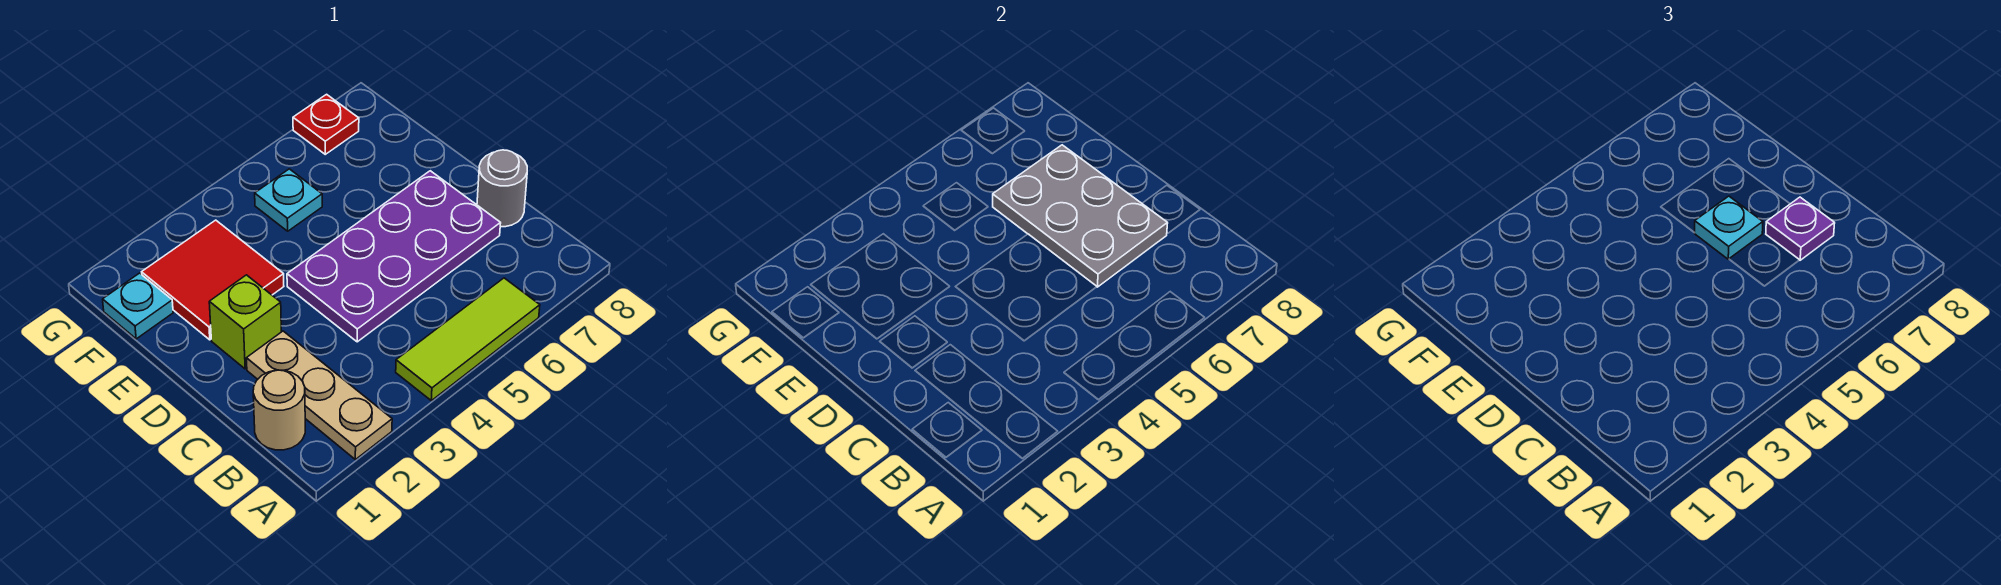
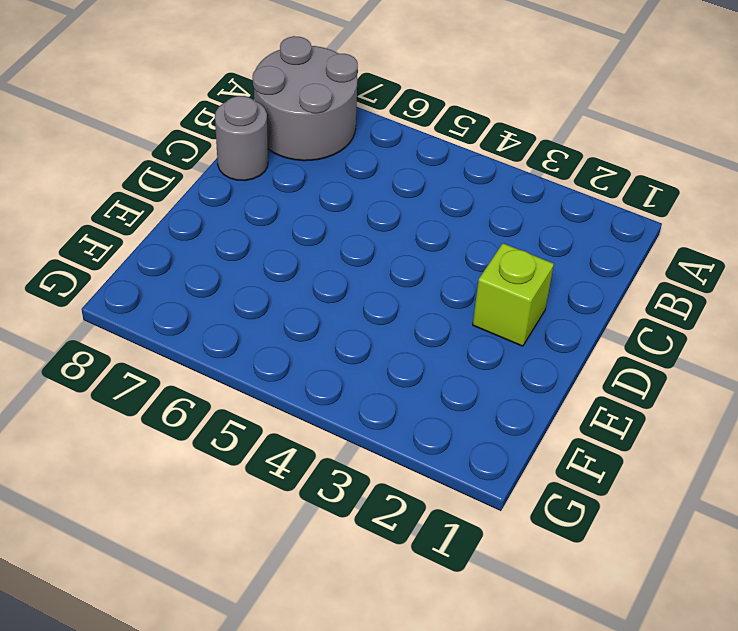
grey 2x2 round brick [253,36,358,161] -> none
none -> tan 1x3 plate [246,331,392,459]
none -> lime 1x3 tile [396,278,540,401]
none -> tan 1x1 round brick [253,370,305,450]

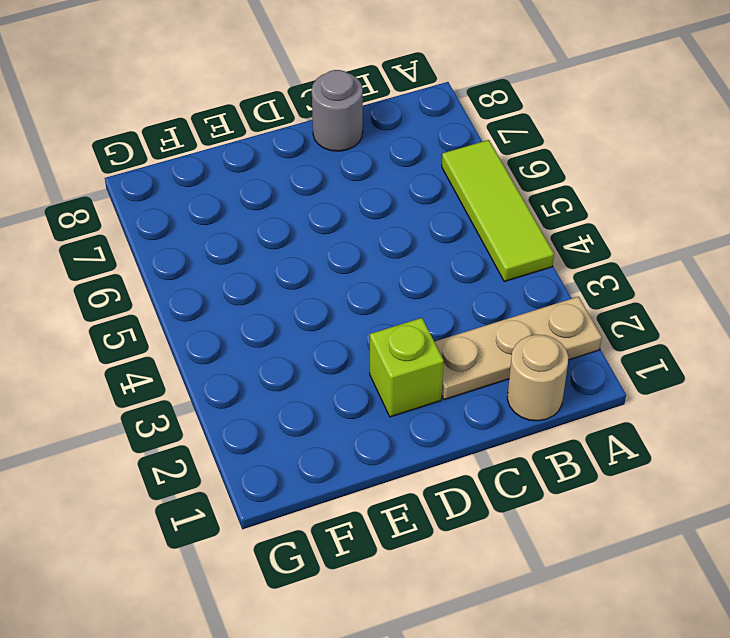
none -> purple 2x4 plate [287,171,501,342]
none -> red 2x2 tile [142,220,284,340]
none -> cyan 1x1 plate [103,273,173,339]

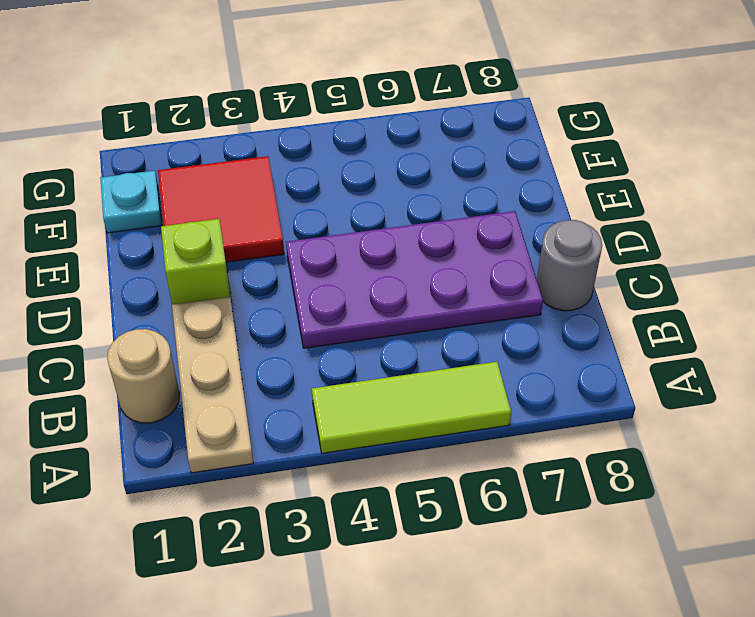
none -> cyan 1x1 plate [255,169,322,231]
none -> red 1x1 plate [293,94,359,154]
none -> grey 2x3 plate [993,145,1168,287]

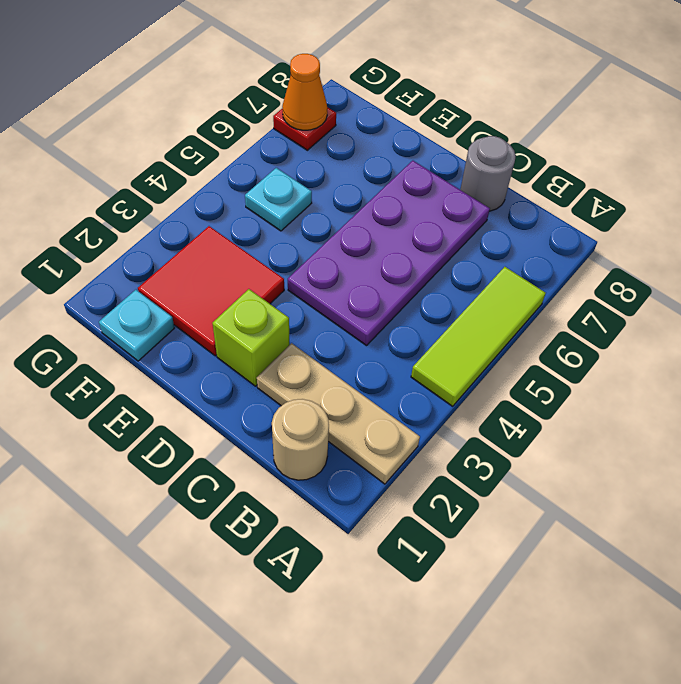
orange 1x1 cone [282,54,327,130] -> none
none -> grey 2x3 plate [993,145,1168,287]
none -> purple 1x1 plate [1766,197,1835,260]
none -> cyan 1x1 plate [1695,196,1763,259]

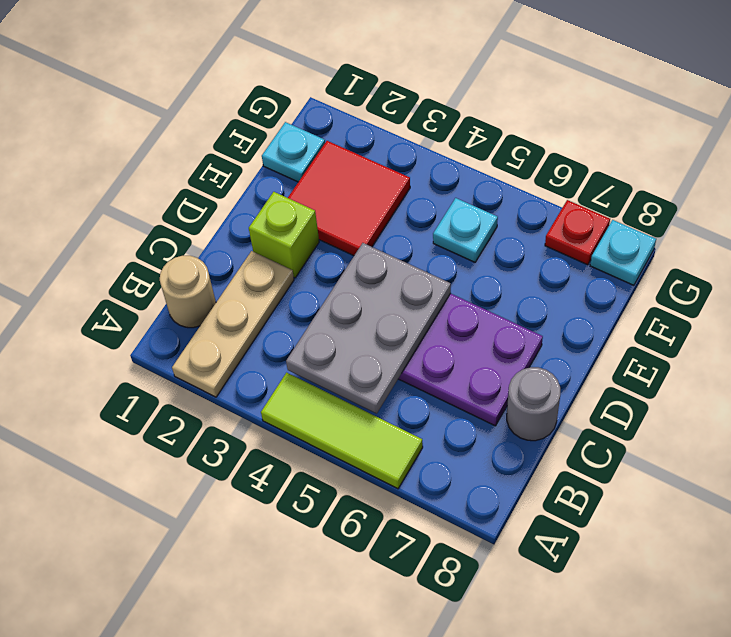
grey 2x3 plate [286,243,451,414] -> grey 2x3 plate moved to [993,145,1168,287]
cyan 1x1 plate [590,220,656,285] -> cyan 1x1 plate moved to [1695,196,1763,259]
none -> purple 1x1 plate [1766,197,1835,260]

